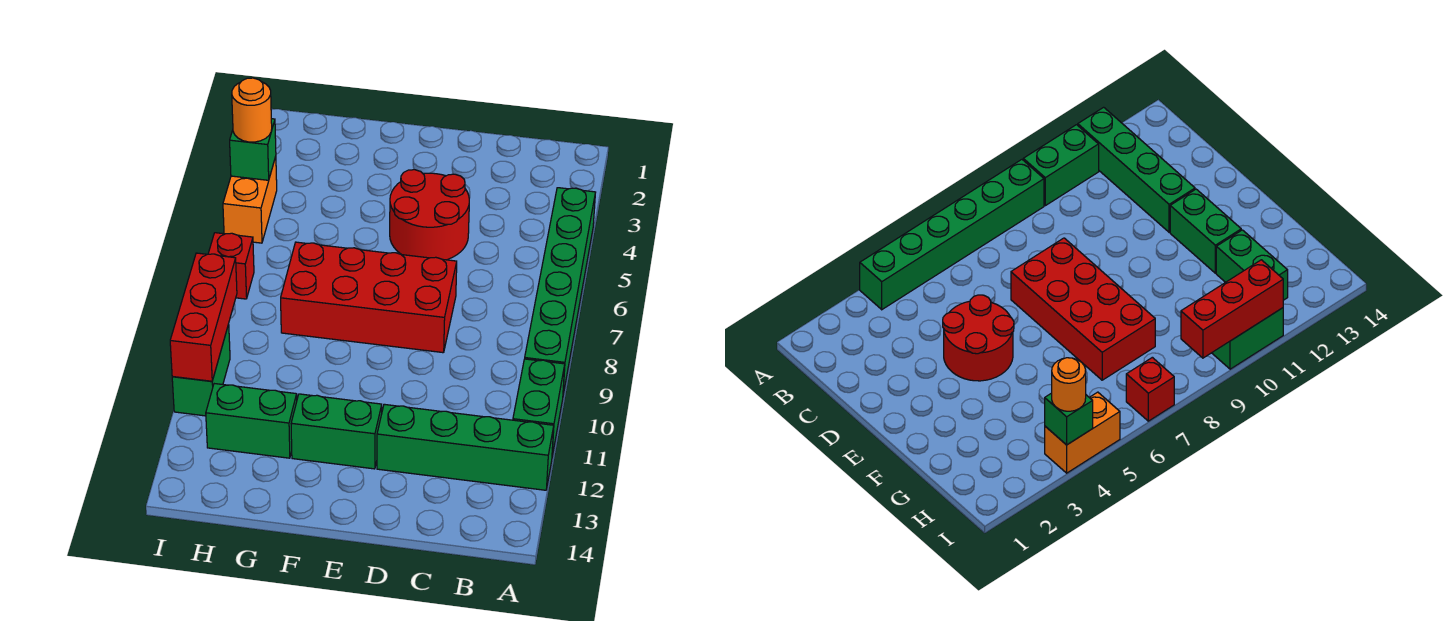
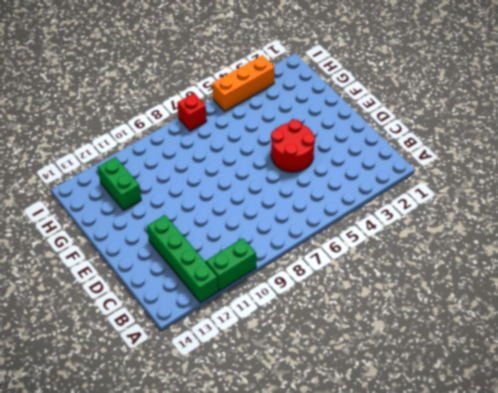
orange 1x3 brick [212,55,274,111] -> orange 1x2 brick [223,156,277,243]
none -> green 1x6 brick [525,188,596,394]
none -> red 2x4 brick [281,242,457,353]
none -> green 1x2 brick [291,394,382,469]

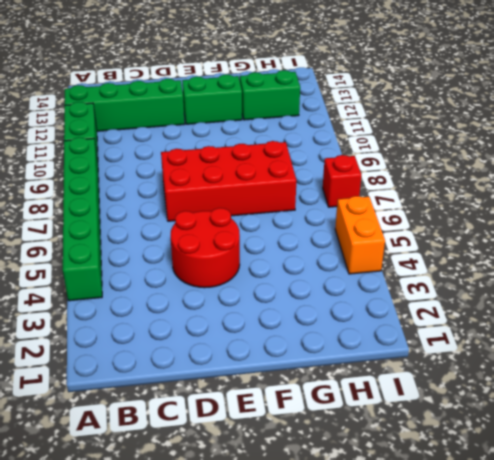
none -> green 1x2 brick [172,325,230,416]
none -> green 1x1 brick [230,119,276,180]
none -> red 1x3 brick [170,253,237,381]

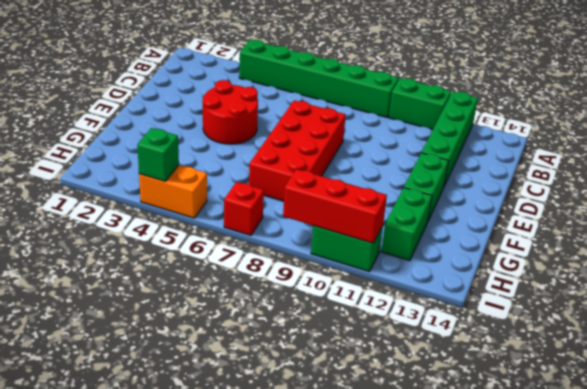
none -> orange 1x1 round brick [232,78,272,142]

